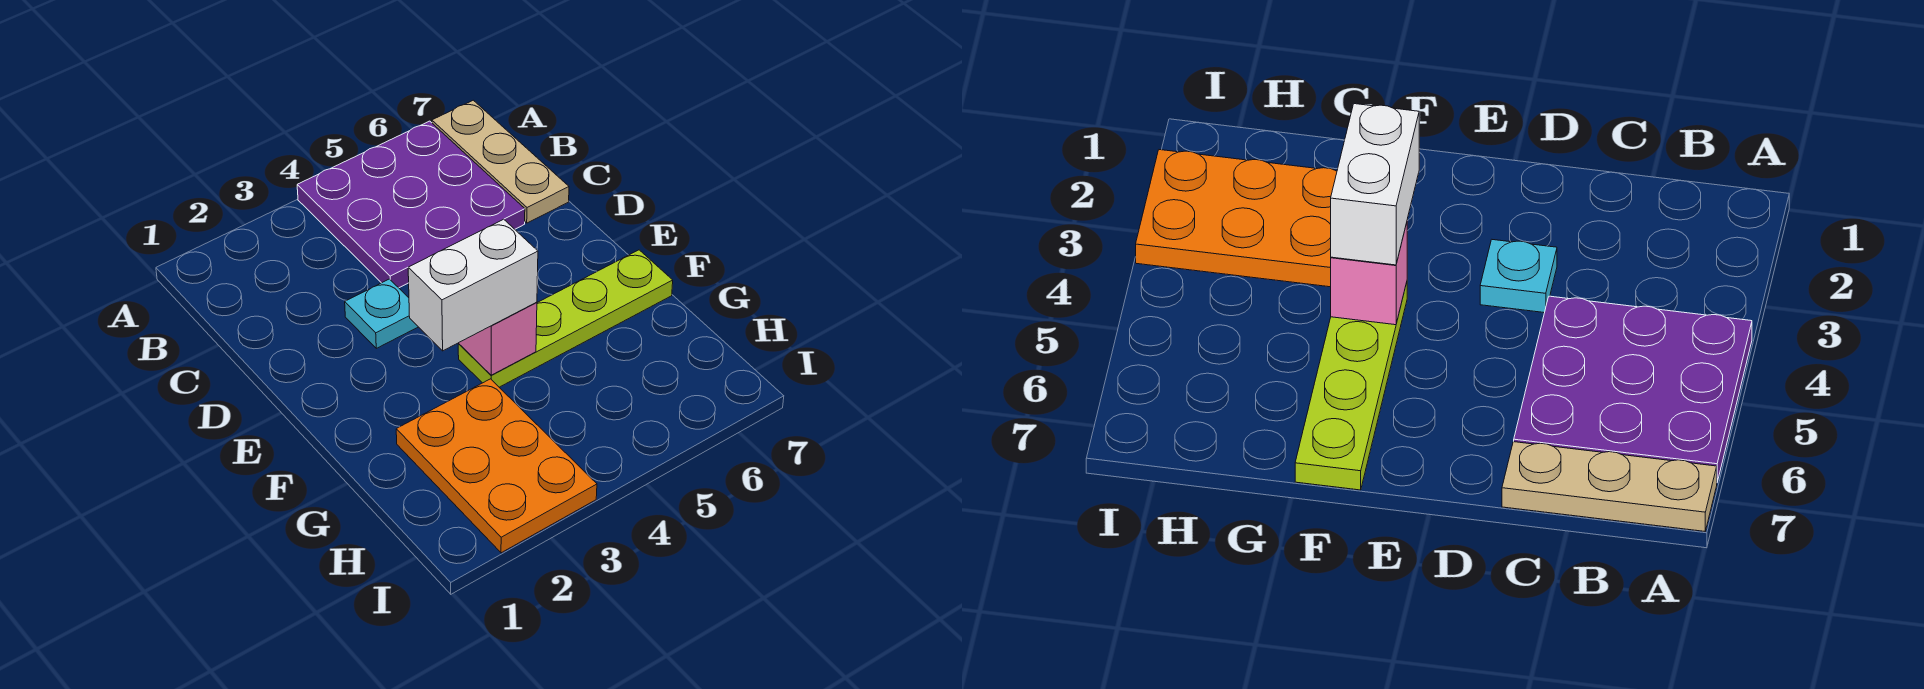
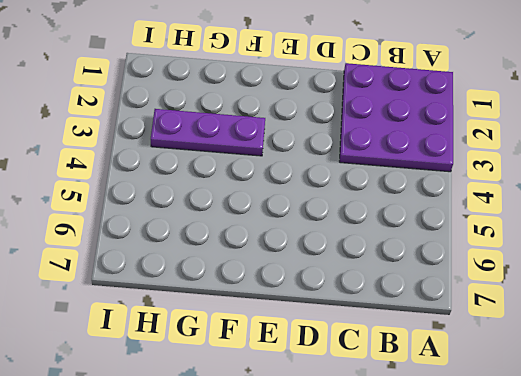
purple 3x3 plate [339,63,453,172] -> purple 3x3 plate moved to [297,121,525,288]
purple 1x3 plate [151,109,265,156] -> orange 2x3 plate [396,379,597,553]
none -> tan 1x3 plate [432,100,569,223]
none -> cyan 1x1 plate [345,279,418,348]

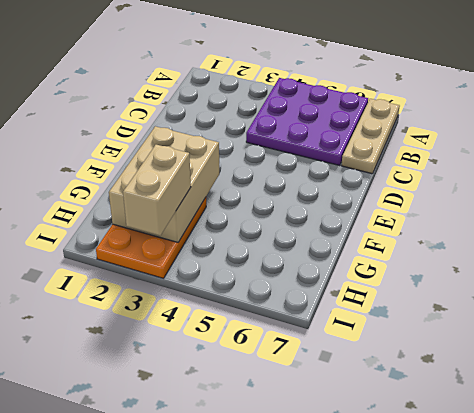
tan 2x3 brick [109,126,219,242] -> none
tan 1x2 brick [123,145,191,236] -> none
none -> cyan 1x1 plate [345,279,418,348]
none -> lime 1x4 plate [458,250,673,387]

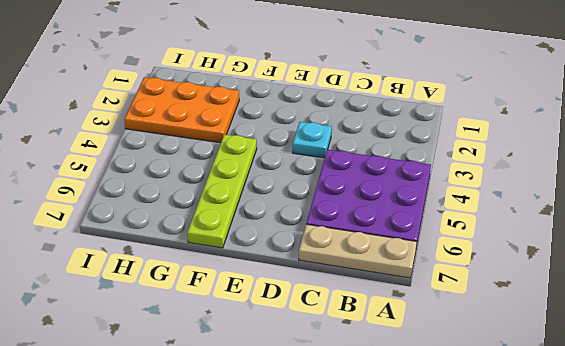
none -> pink 1x1 brick [459,302,537,375]
none -> white 1x2 brick [408,219,538,351]

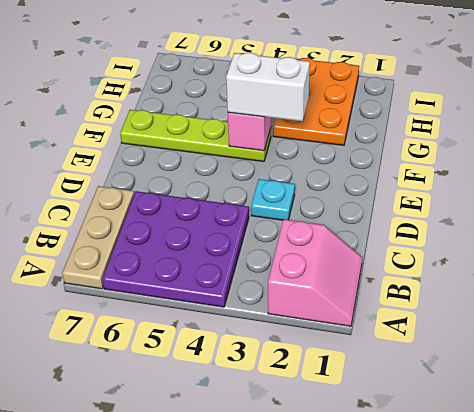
pink 2x2 slope [268,219,362,326] -> none

